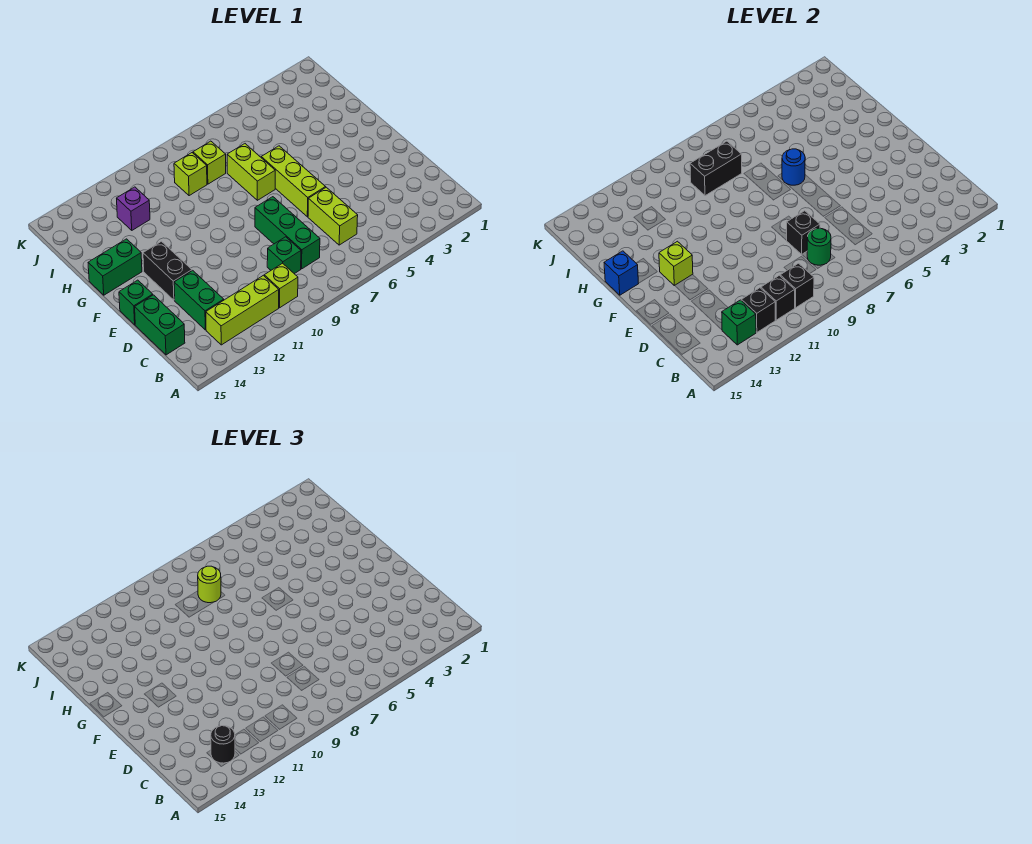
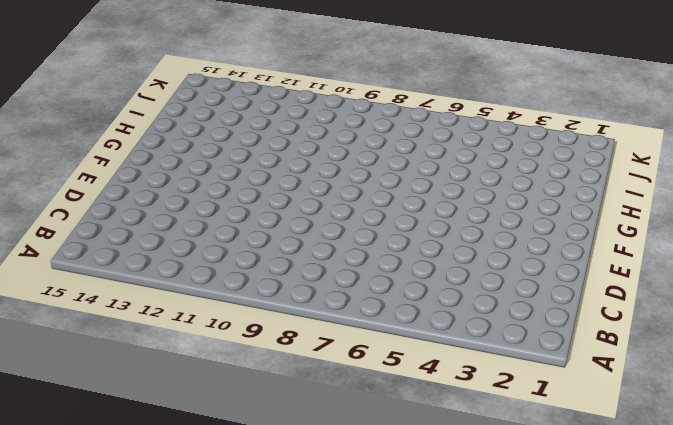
none -> lime 1x1 brick [264,263,298,308]
none -> lime 1x3 brick [206,275,279,345]
none -> lime 1x2 brick [308,187,358,245]

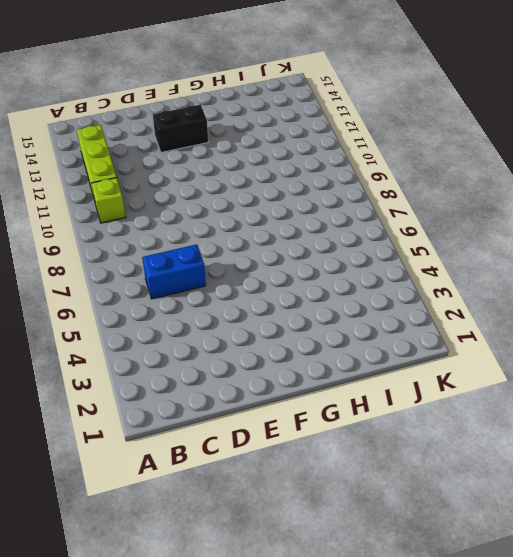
blue 1x2 brick [142,244,206,299] -> lime 1x2 brick [308,187,358,245]
none -> green 1x3 brick [255,197,320,269]
none -> green 1x1 brick [267,237,301,274]
none -> green 1x2 brick [174,271,224,330]

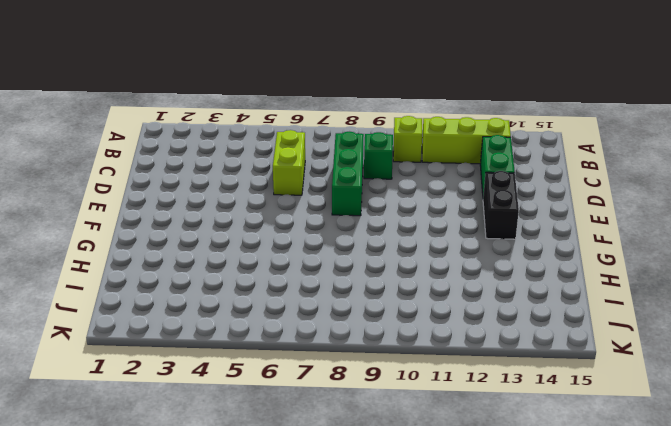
none -> green 1x2 brick [135,295,185,355]
none -> lime 1x3 brick [261,146,326,217]
none -> green 1x1 brick [119,280,153,325]

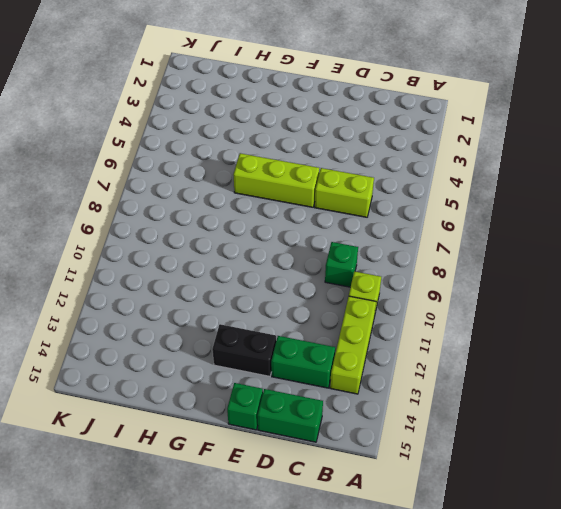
none -> green 1x3 brick [255,197,320,269]
none -> lime 1x2 brick [227,144,275,200]
none -> green 1x2 brick [88,239,142,295]

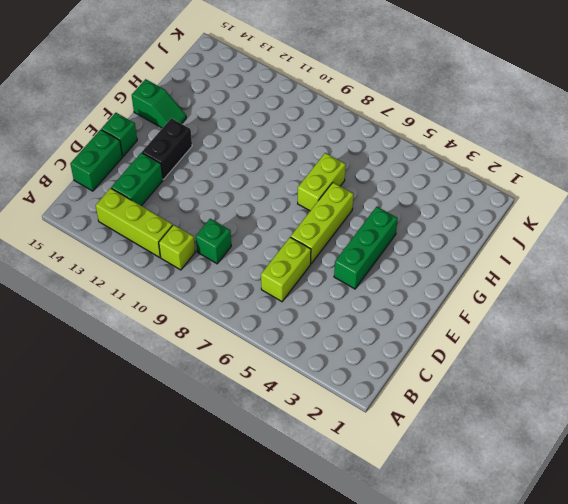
green 1x3 brick [334,207,398,289] -> green 1x3 brick moved to [255,197,320,269]
green 1x2 slope [132,79,186,128] -> green 1x2 brick [88,239,142,295]
none -> lime 1x1 brick [193,141,226,184]
none -> lime 1x1 brick [174,153,207,196]
none -> purple 1x1 brick [117,187,150,230]

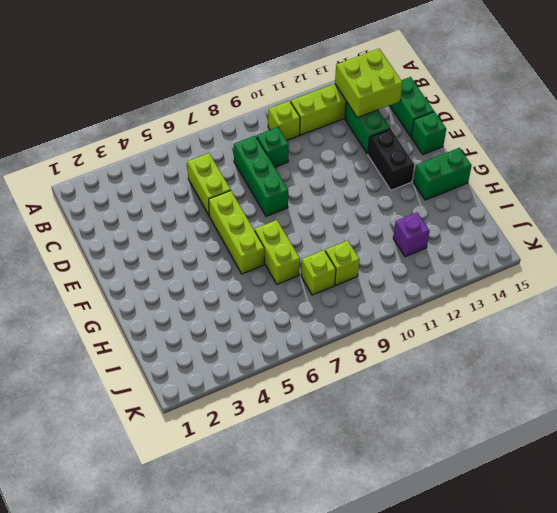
lime 2x2 brick [335,49,403,118] -> green 1x1 brick [722,300,756,345]
none -> black 1x1 brick [780,263,814,308]
none -> black 1x1 brick [761,275,795,320]
none -> black 1x1 brick [741,288,775,333]

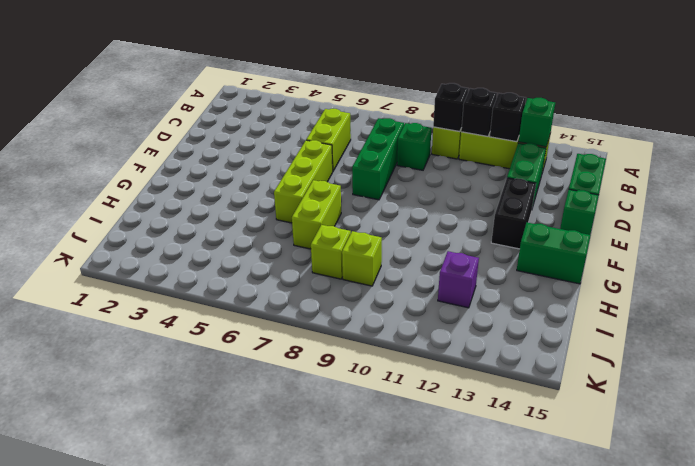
none -> green 1x1 round brick [807,228,831,265]
none -> black 1x1 brick [786,211,820,254]
none -> lime 1x1 brick [659,241,693,286]

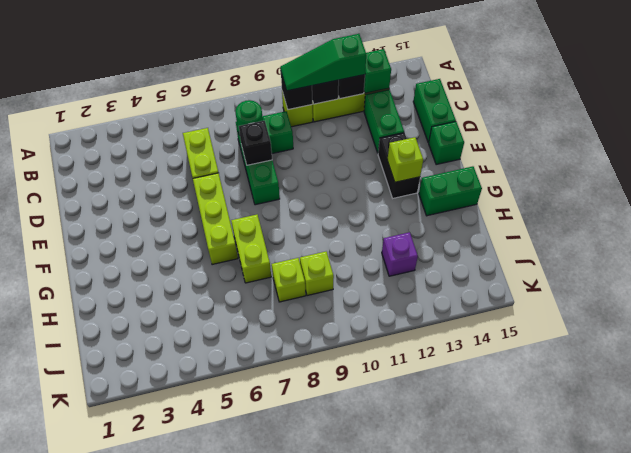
green 1x3 slope [281,34,366,91] -> none
none -> blue 1x1 round brick [782,149,805,185]
none -> blue 1x1 brick [604,251,639,295]
none -> black 1x2 brick [690,141,742,196]

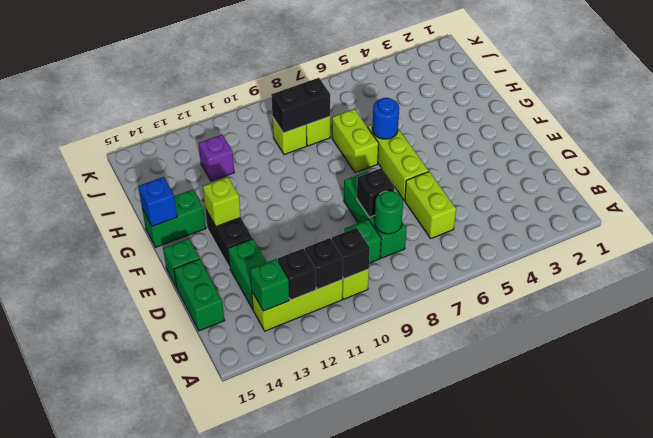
none -> black 1x1 round brick [211,726,235,763]
none -> lime 1x1 round brick [198,566,221,603]

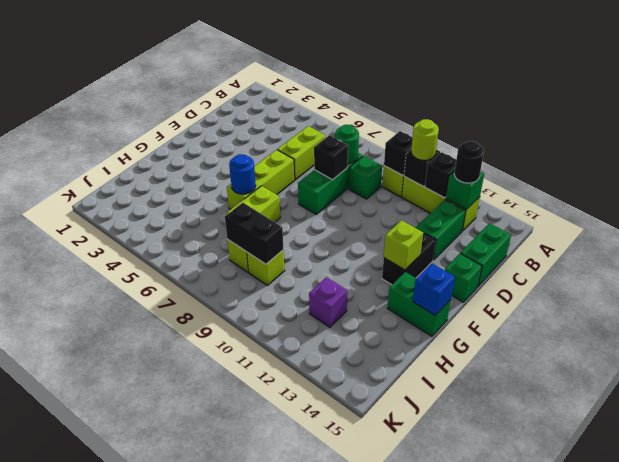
lime 1x1 round brick [411,119,439,160] -> lime 1x1 round brick moved to [198,566,221,603]

